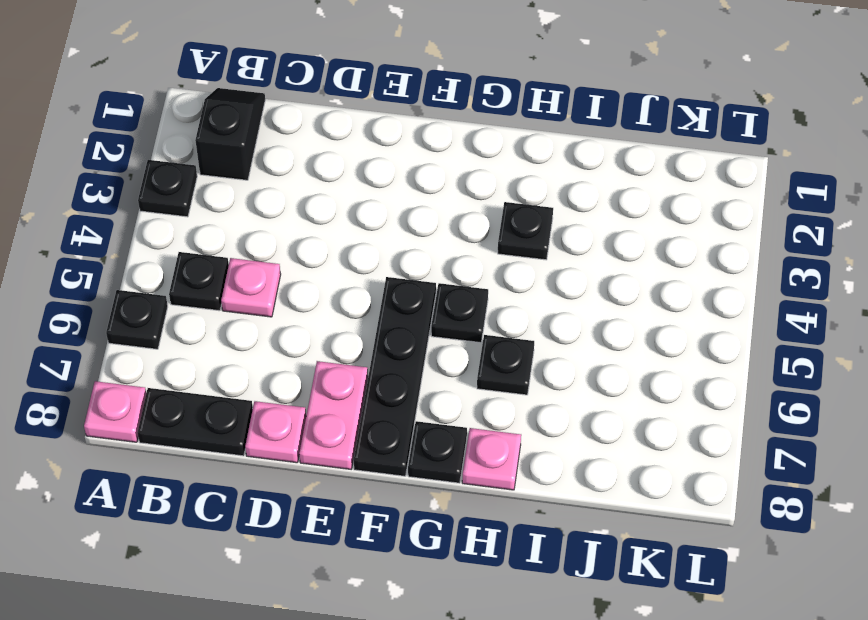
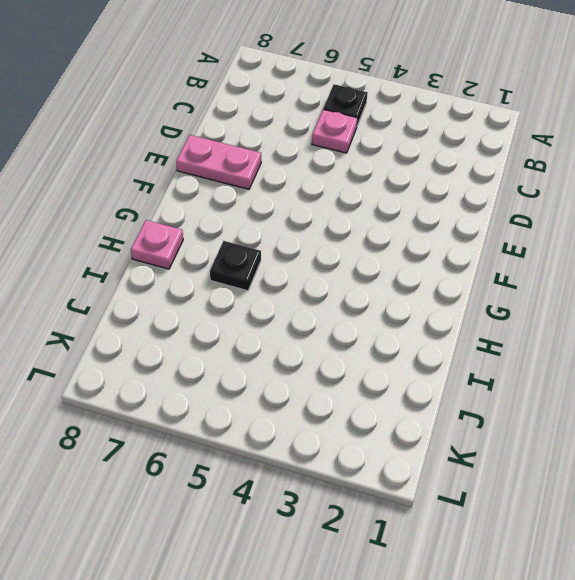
none -> black 1x1 plate [138,160,197,217]
none -> black 1x1 plate [106,290,168,349]
none -> pink 1x1 plate [84,381,146,442]

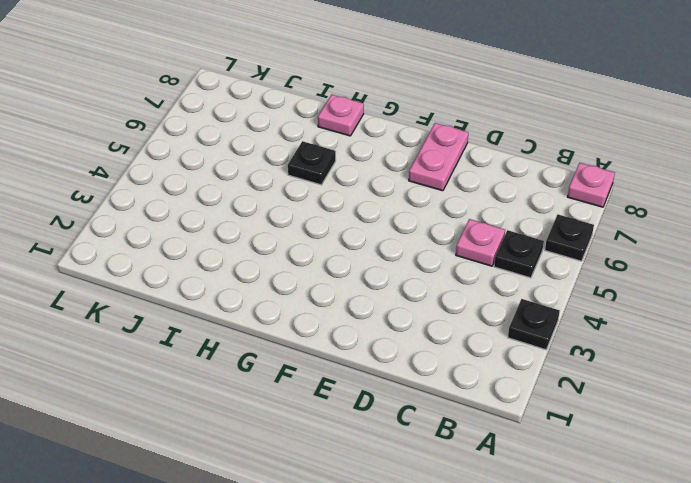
none -> black 1x2 slope [195,88,265,180]
none -> black 1x2 plate [138,388,253,456]
none -> pink 1x1 plate [245,401,306,463]

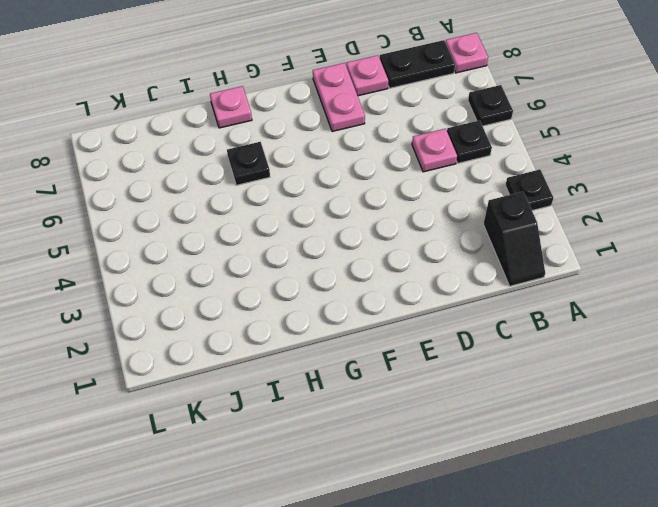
none -> black 1x4 plate [354,277,436,476]
none -> black 1x1 plate [431,283,488,343]
none -> black 1x1 plate [408,421,467,483]

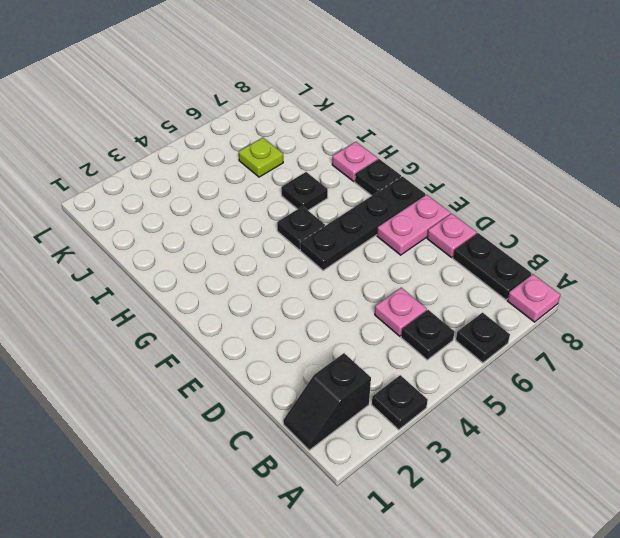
lime 1x1 plate [239,138,283,177] -> none
none -> black 1x1 plate [498,202,553,260]

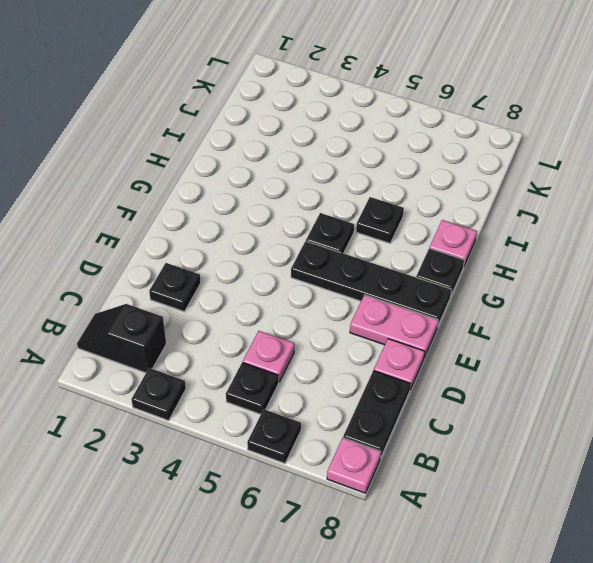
black 1x1 plate [149,263,201,312] -> black 1x1 plate moved to [498,202,553,260]

